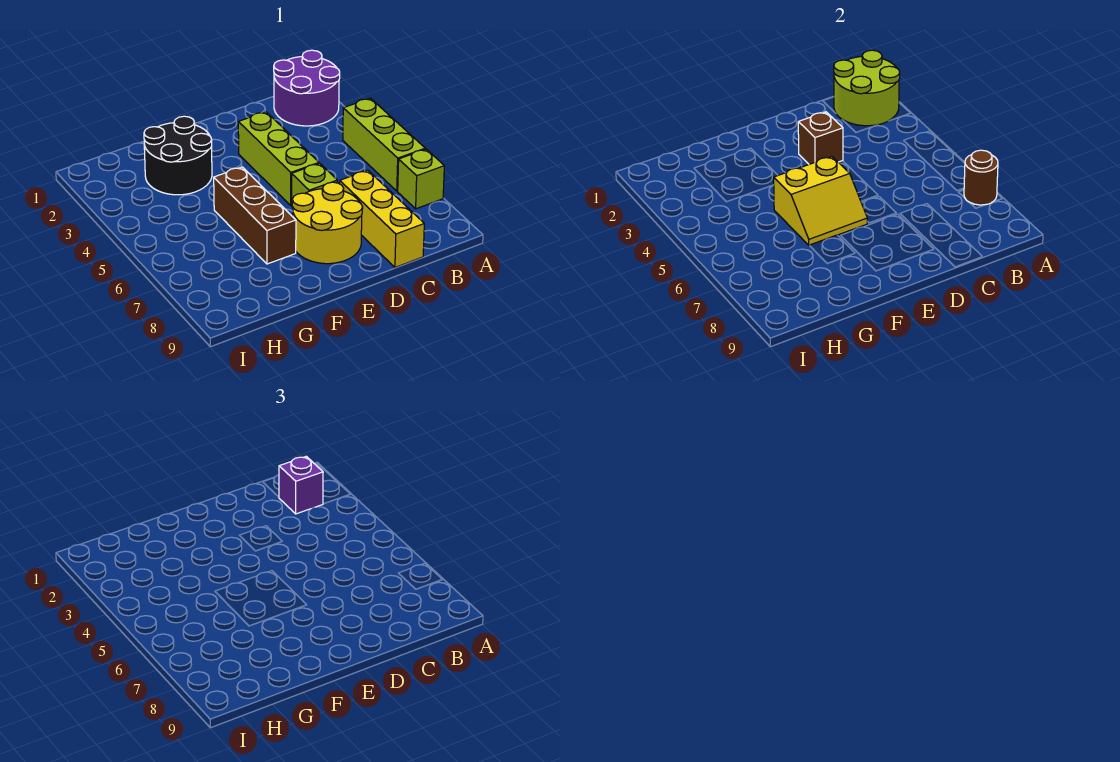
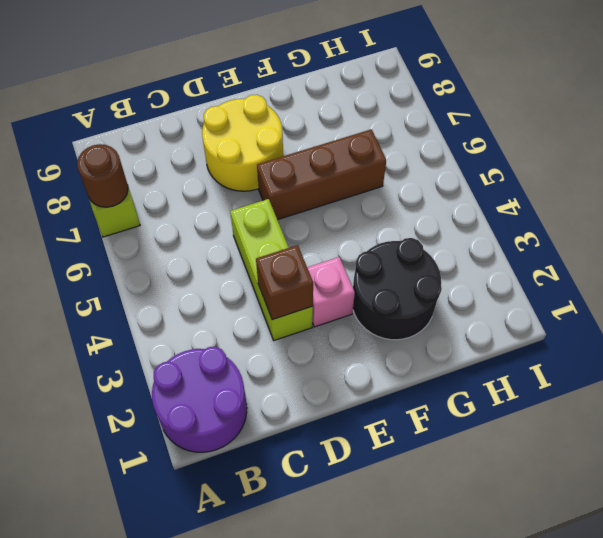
pink 1x1 brick [307,257,355,327] -> none
brown 1x3 brick [257,129,386,220] -> brown 1x3 brick turned to [214,167,296,264]
none -> lime 1x3 brick [343,98,425,191]
none -> yellow 1x3 brick [340,170,424,267]
none -> lime 1x1 brick [292,163,337,207]

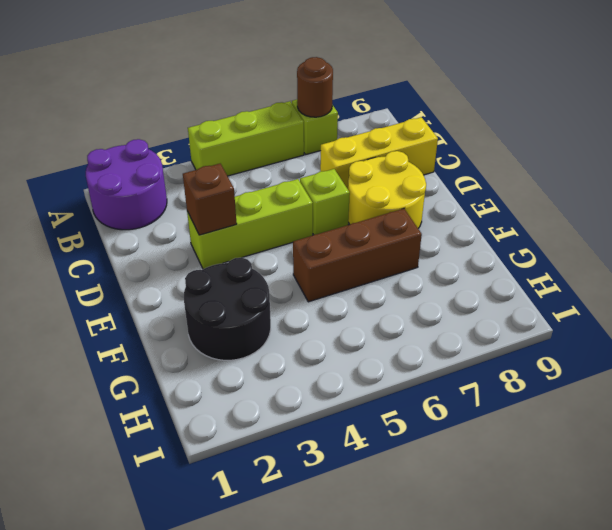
none -> lime 2x2 round brick [834,50,900,126]
none -> yellow 2x2 slope [774,157,867,245]
none -> purple 1x1 brick [279,456,323,514]

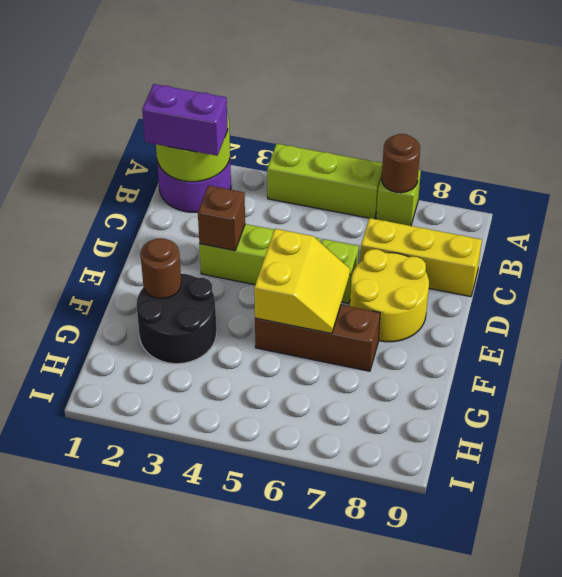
purple 1x2 brick [142,84,228,156] -> purple 1x1 brick [279,456,323,514]
brown 1x1 round brick [140,238,181,299] -> none

